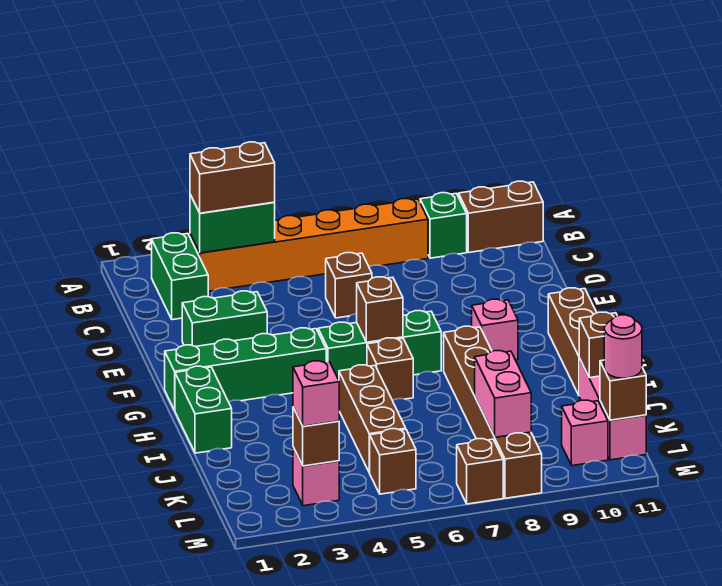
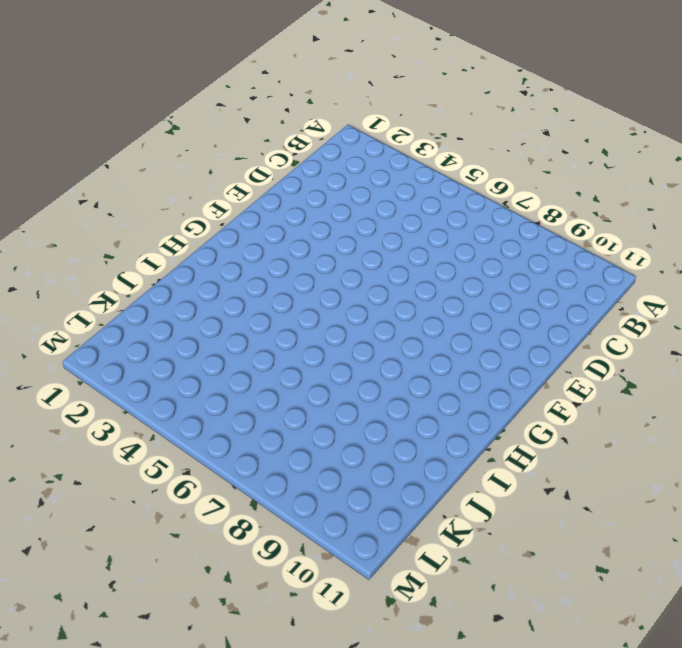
none -> green 1x2 brick [152,233,208,320]
none -> orange 1x6 brick [190,199,428,291]
none -> green 1x1 brick [420,193,467,258]

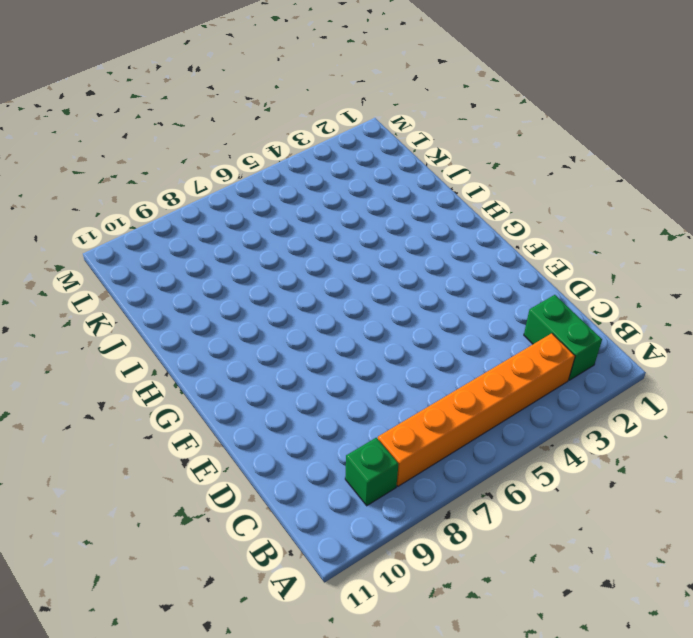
none -> brown 1x2 brick [459,181,543,253]
none -> brown 1x1 brick [326,253,372,318]
none -> green 1x2 brick [182,291,267,347]

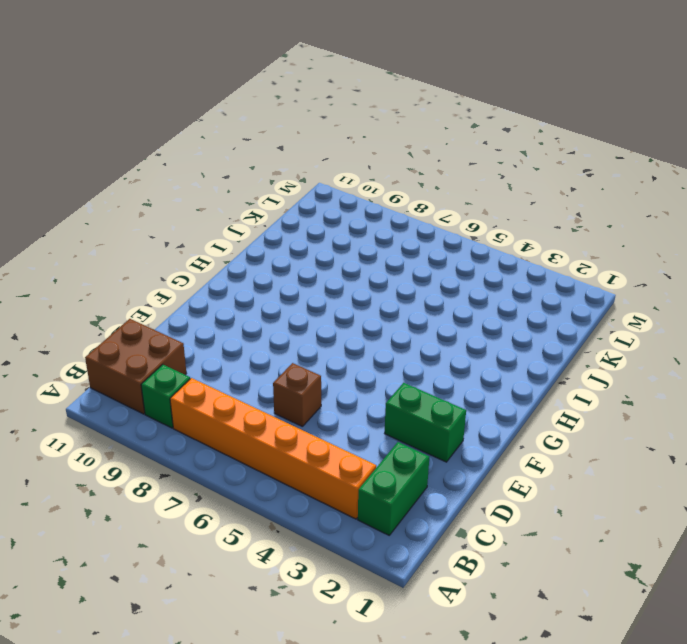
brown 2x2 brick [85,319,186,414] -> brown 1x2 brick [459,181,543,253]
none -> green 1x4 brick [165,328,326,410]
none -> green 1x3 brick [318,311,441,380]
none -> pink 1x1 brick [472,299,518,360]

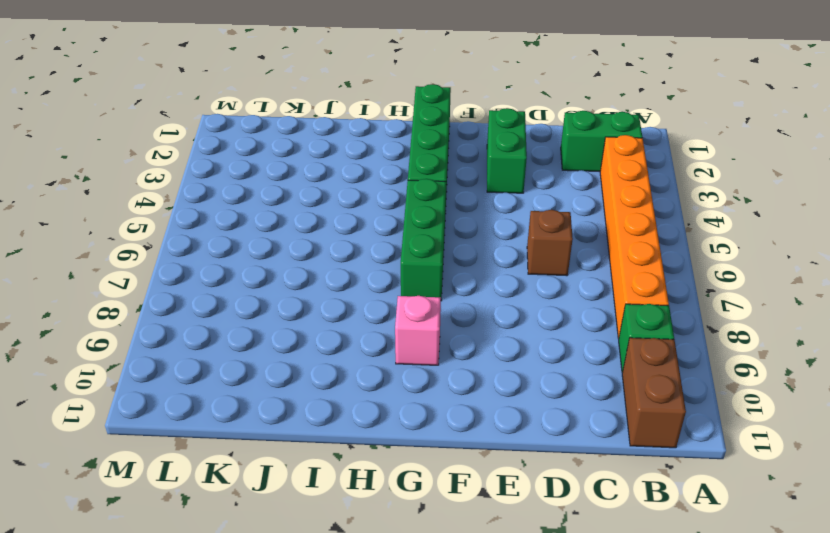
none -> brown 1x3 brick [548,288,597,395]
none -> green 1x2 brick [175,366,232,453]
none -> brown 1x1 brick [367,338,413,400]

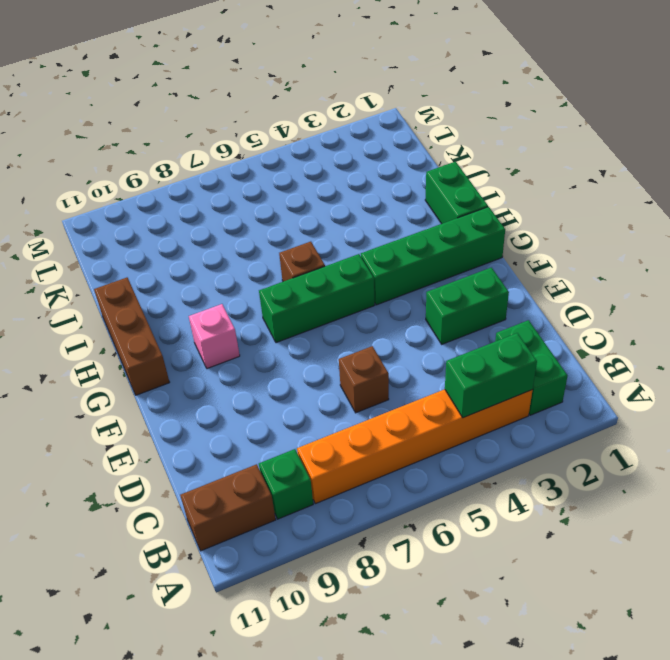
none -> brown 1x6 brick [444,326,542,498]
none -> brown 1x3 brick [339,365,406,473]
none -> pink 1x3 brick [579,358,646,460]

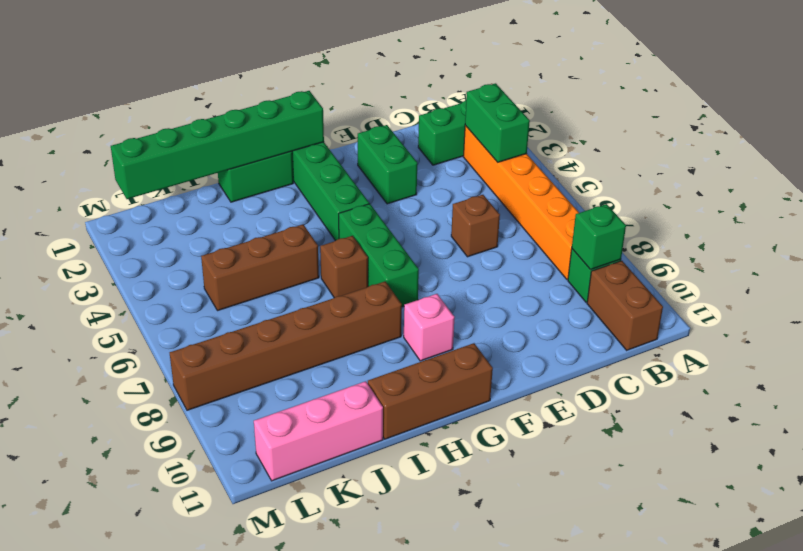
green 1x1 brick [572,204,626,270] -> none
green 1x6 brick [111,91,324,199] -> none
none -> pink 1x1 brick [293,447,339,506]
none -> brown 1x1 brick [370,429,416,494]
none -> pink 1x1 brick [562,400,608,466]

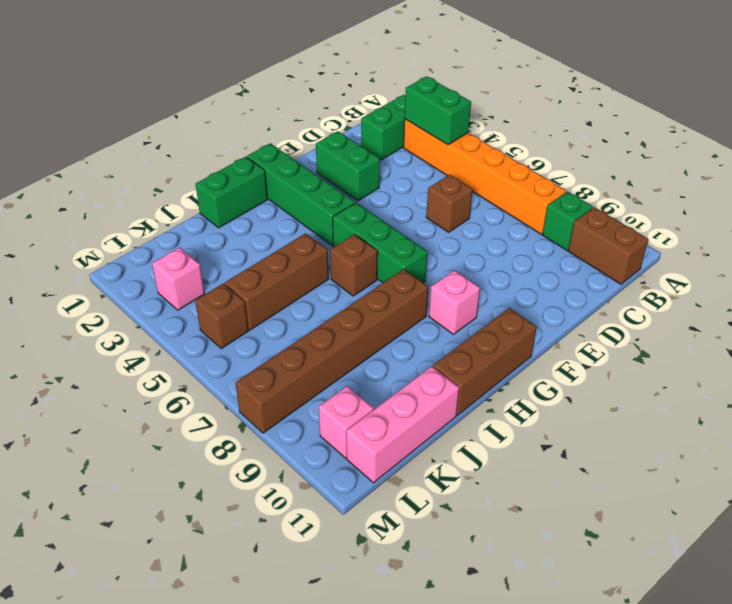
none -> brown 1x1 brick [457,439,503,504]
none -> brown 1x1 brick [357,277,403,342]
none -> brown 1x1 brick [579,312,617,378]

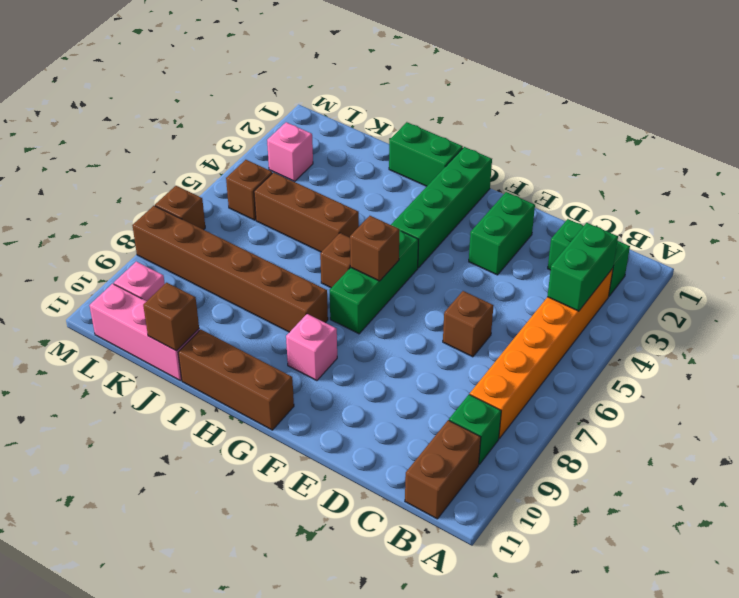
none -> pink 1x2 brick [475,351,531,437]
none -> brown 1x1 brick [293,408,339,466]
none -> brown 1x1 brick [600,360,646,420]

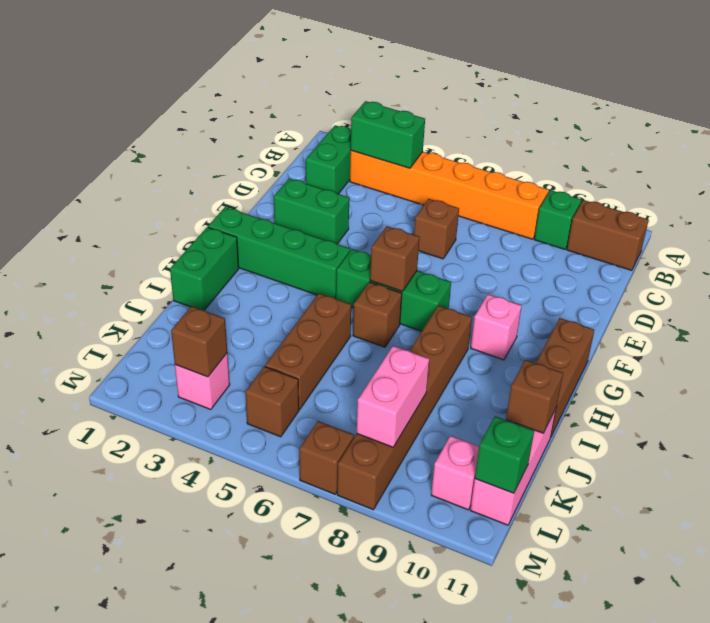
green 1x1 brick [475,416,534,493] -> brown 1x1 brick [600,360,646,420]
none -> brown 1x2 brick [190,142,275,213]
none -> pink 1x1 brick [293,361,339,426]
none -> pink 1x1 round brick [604,315,642,378]

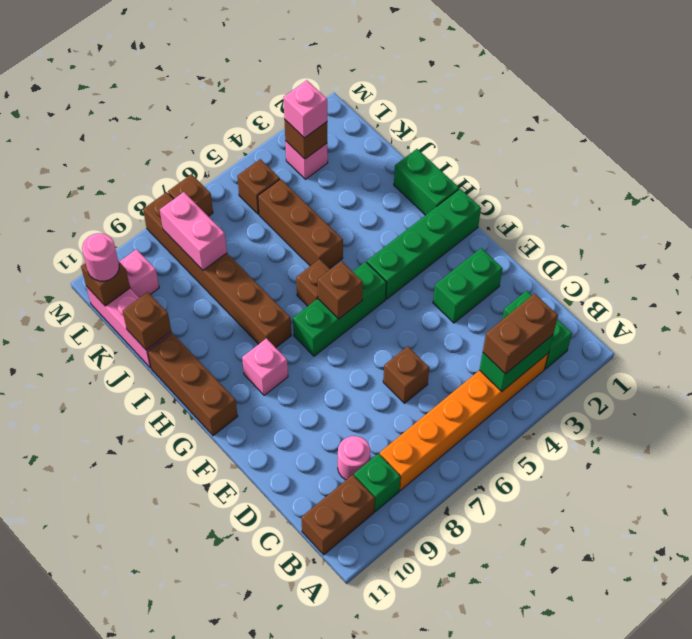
pink 1x1 round brick [338,436,370,480] -> none

